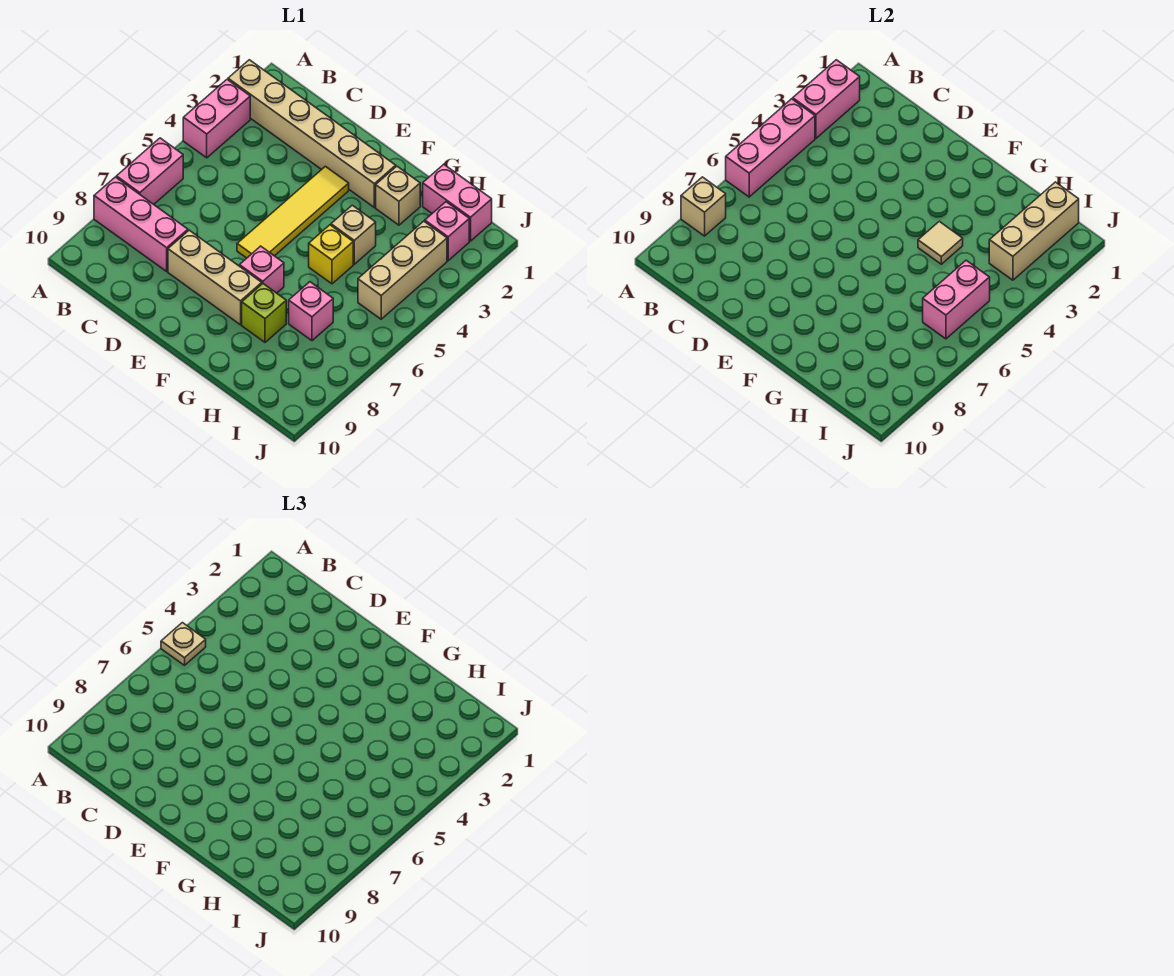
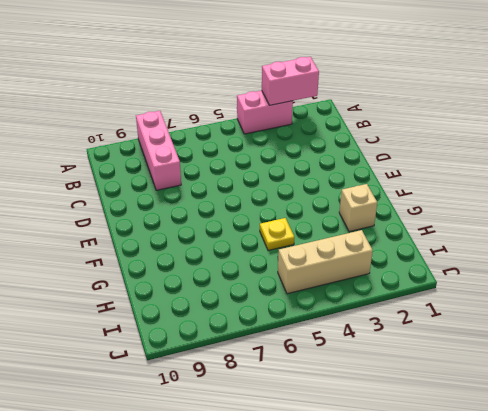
yellow 1x1 plate [260,218,294,250] -> yellow 1x1 brick [309,225,353,284]
none -> tan 1x6 brick [228,60,396,207]
none -> pink 1x2 brick [116,138,183,204]
none -> tan 1x3 brick [168,230,262,325]

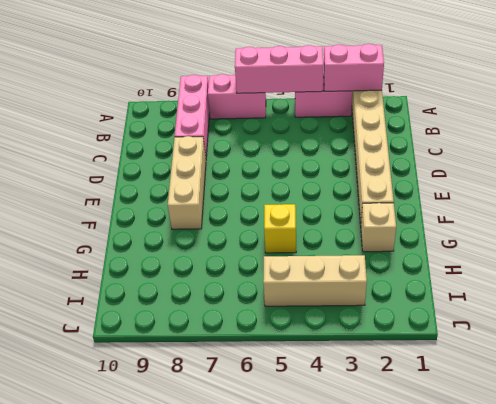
none -> yellow 1x4 tile [237,166,349,258]
none -> pink 1x1 brick [239,246,284,293]
none -> tan 1x1 brick [331,205,376,264]

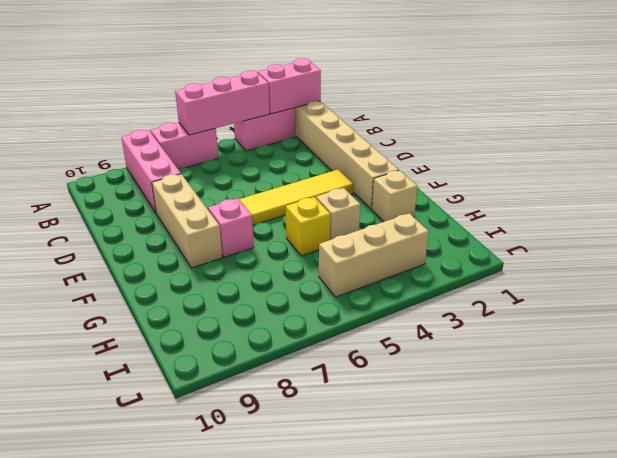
none -> lime 1x1 brick [242,284,286,342]
none -> pink 1x2 brick [423,164,492,241]
none -> pink 1x1 brick [289,282,333,341]

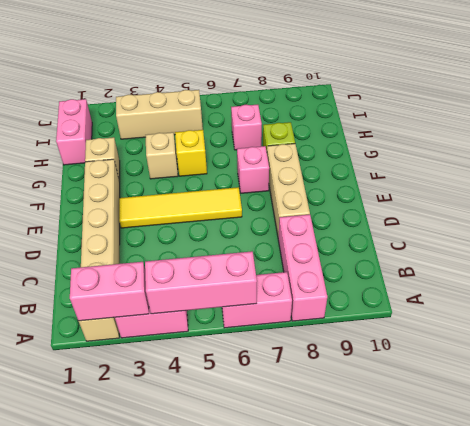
none -> pink 1x1 brick [425,202,469,261]
none -> tan 1x1 brick [681,177,726,236]
none -> tan 1x1 tile [918,221,963,264]

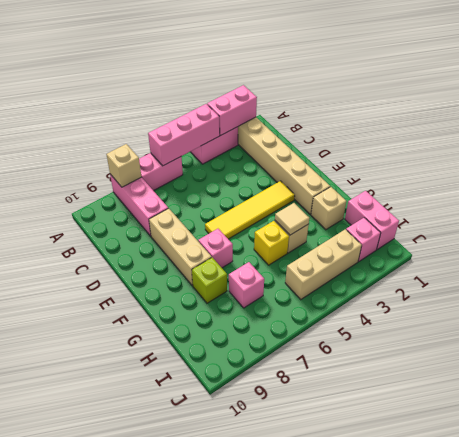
none -> tan 1x3 brick [989,182,1079,280]
none -> pink 1x2 brick [923,260,990,339]
none -> tan 1x1 plate [161,623,206,665]

